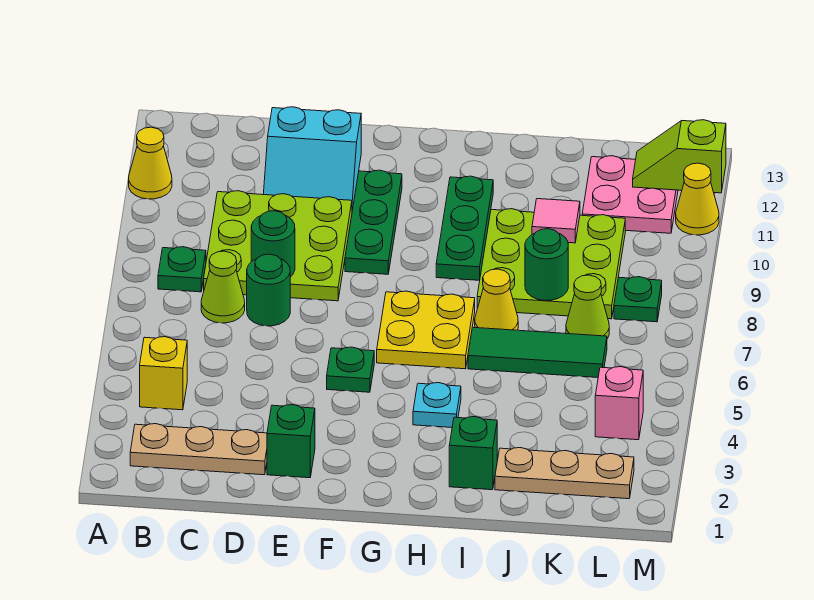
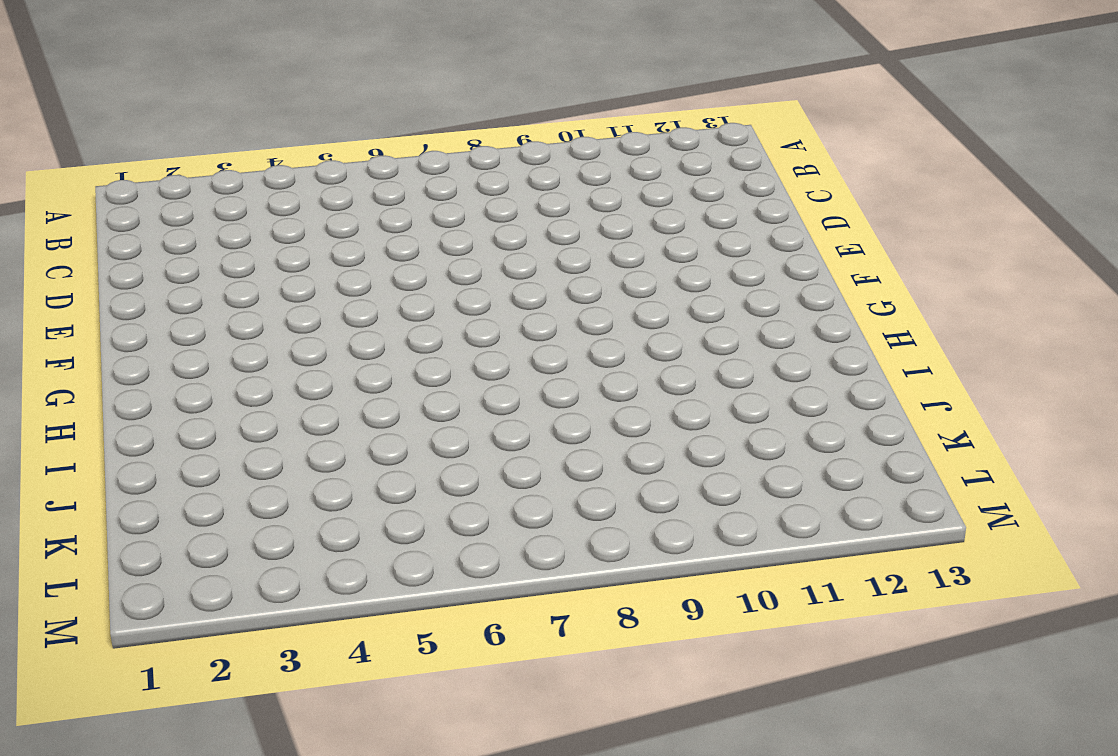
none -> yellow 1x1 cone [129,127,172,199]
none -> tan 1x3 plate [130,424,267,475]
none -> yellow 1x1 brick [140,337,187,410]

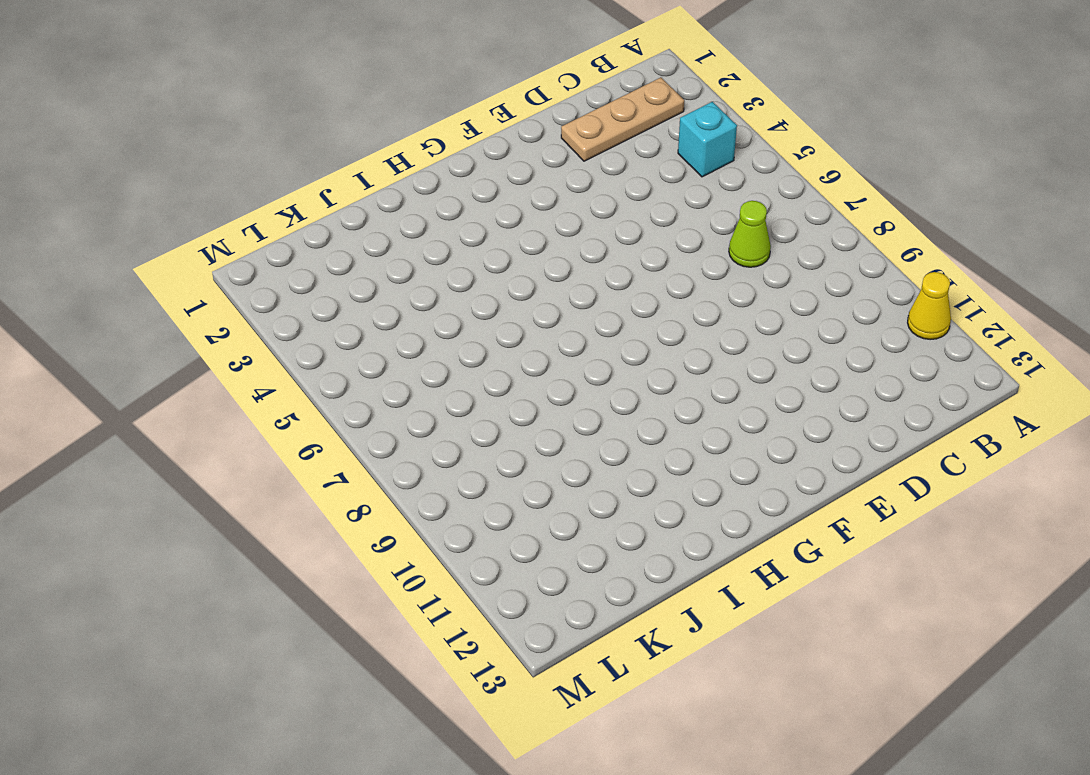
cyan 1x1 brick [678,102,737,177] -> yellow 1x1 brick [140,337,187,410]
none -> green 1x1 plate [158,247,206,292]
none -> lime 3x3 plate [204,191,352,301]
none -> green 1x1 round brick [247,254,290,326]

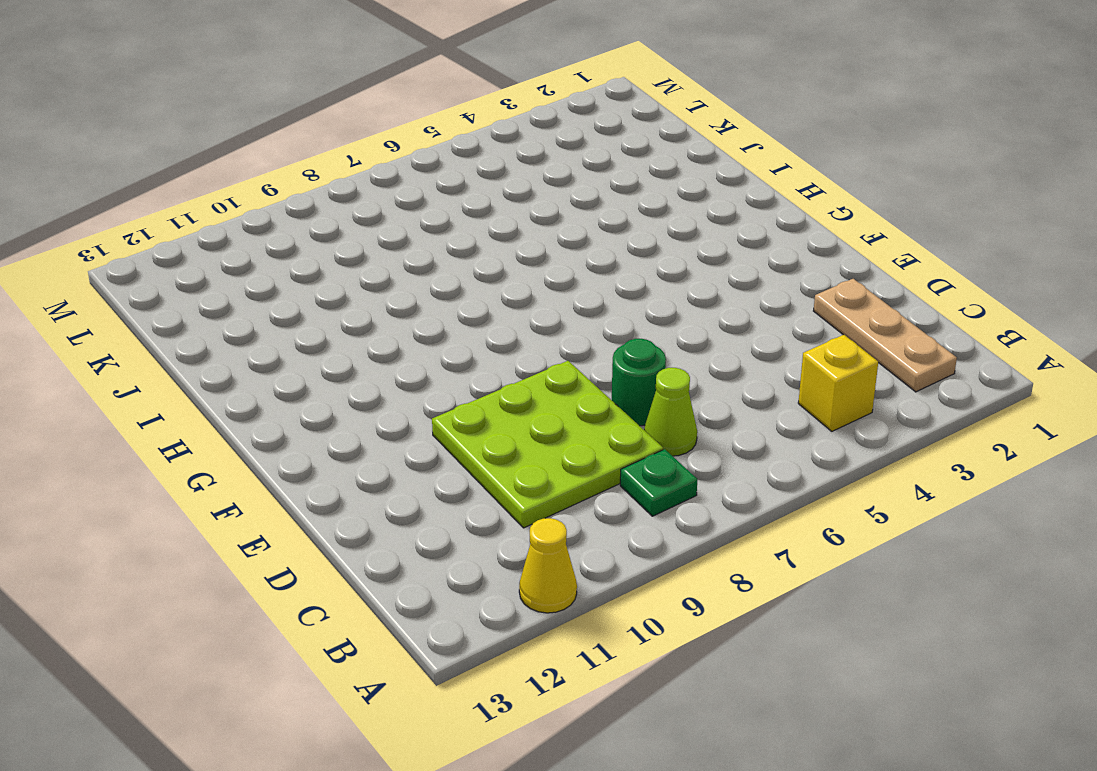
none -> cyan 2x2 slope [263,107,361,210]
none -> green 1x1 brick [267,405,315,478]
none -> green 1x1 plate [327,347,374,392]

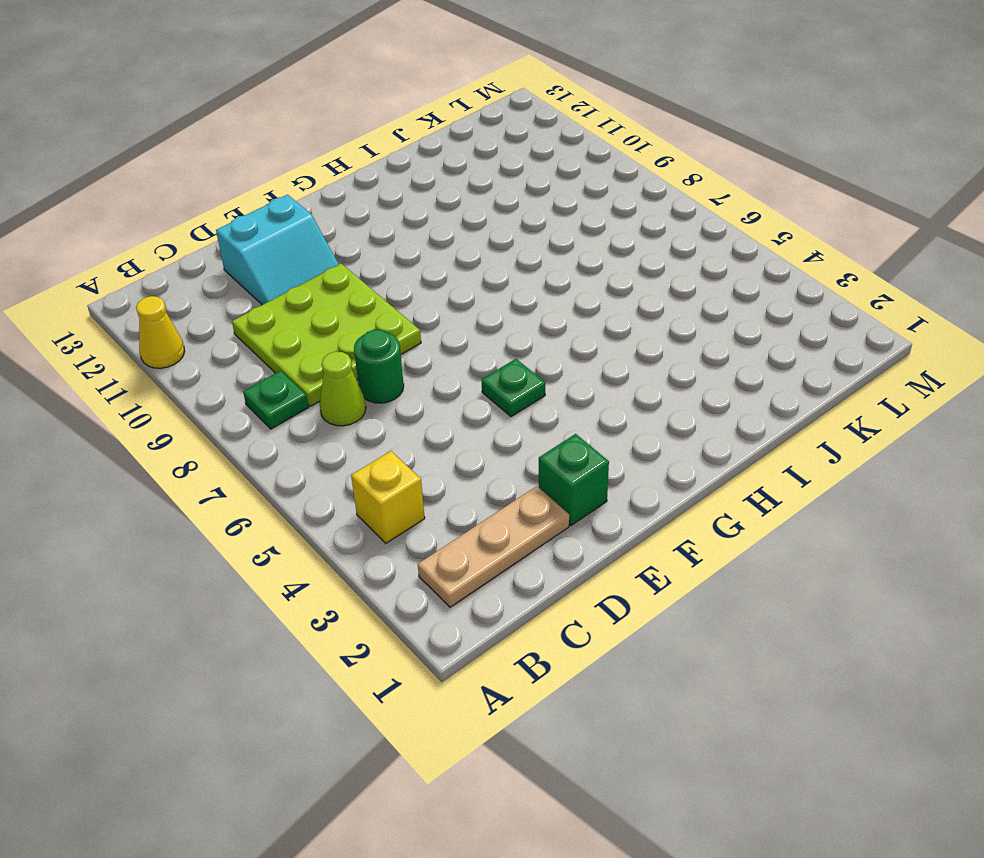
none -> green 1x3 plate [345,170,402,274]
none -> yellow 2x2 plate [377,291,475,369]
none -> cyan 1x1 plate [413,383,461,428]

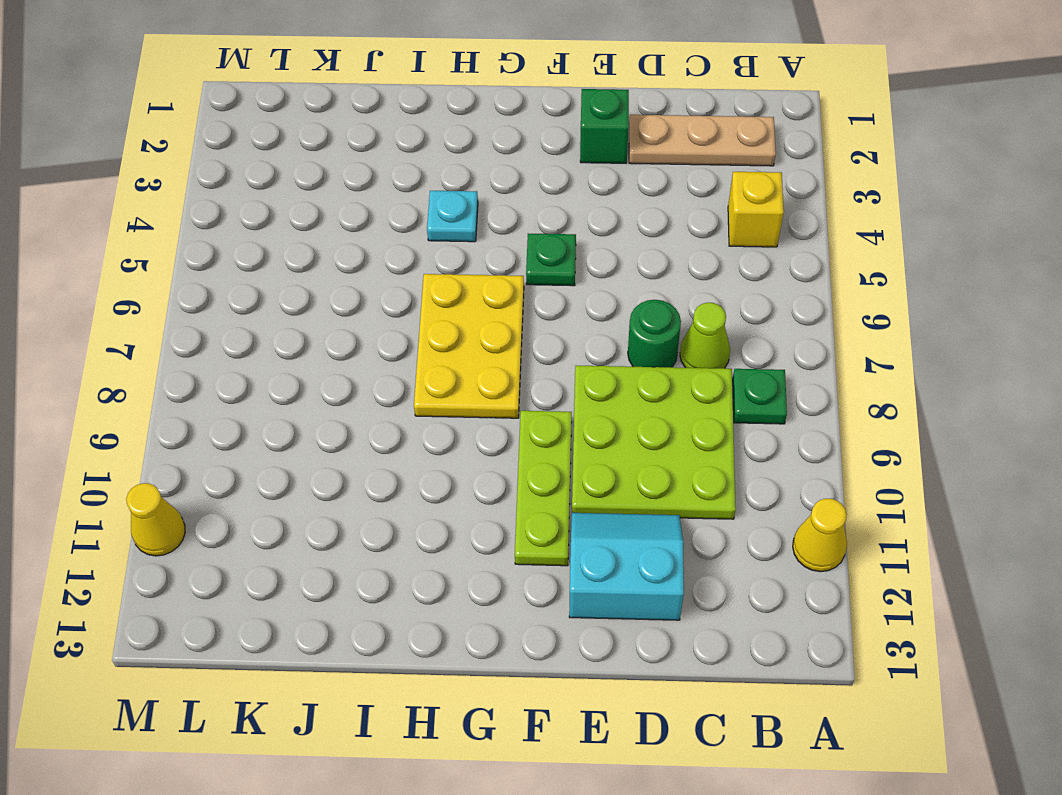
lime 1x3 plate [515,411,572,566] -> green 1x3 plate [345,170,402,274]
yellow 2x3 plate [414,274,524,418] -> yellow 2x2 plate [377,291,475,369]
none -> green 1x3 plate [436,176,493,280]
none -> green 1x1 brick [449,417,497,490]
none -> green 1x3 tile [468,327,607,378]

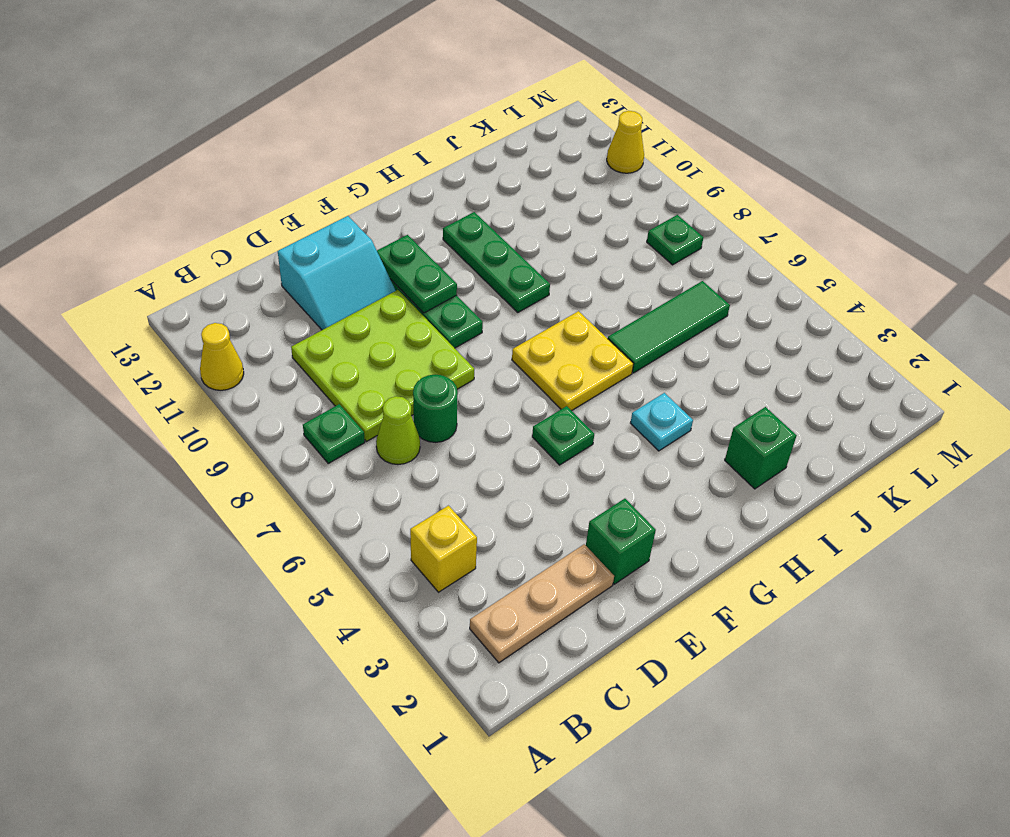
green 1x2 plate [377,235,457,313] -> none
none -> yellow 1x1 cone [475,269,518,330]
none -> lime 3x3 plate [477,209,625,319]
none -> tan 1x3 plate [495,448,634,499]

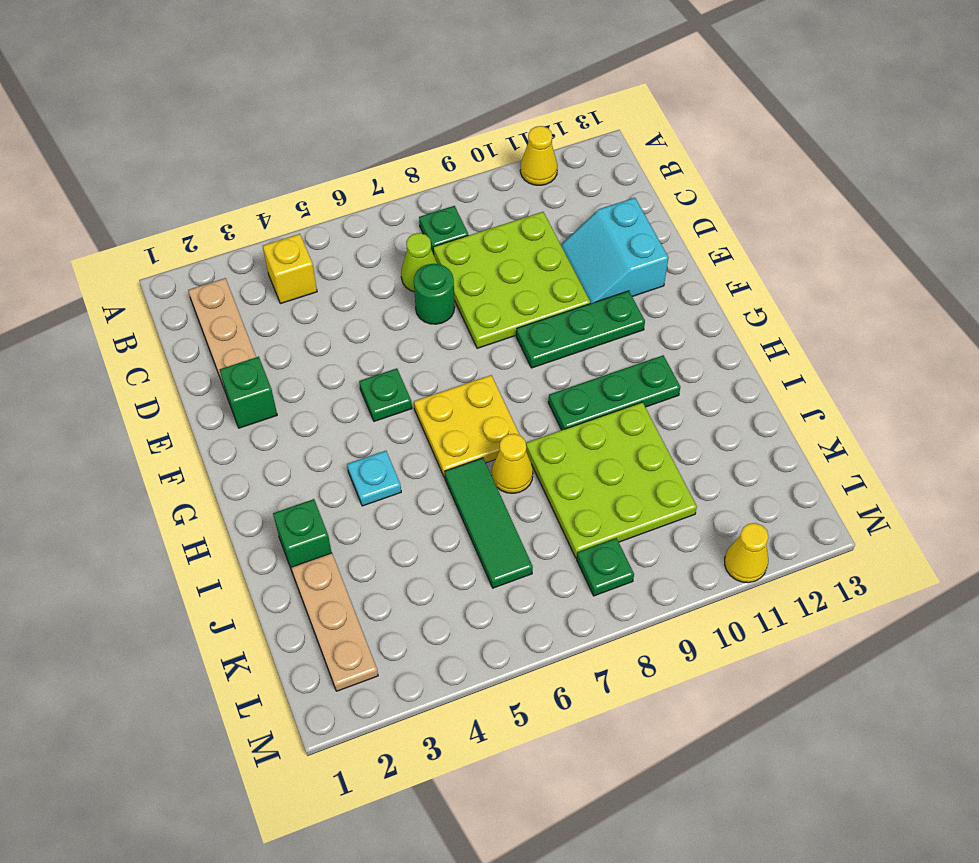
none -> lime 1x1 cone [566,275,609,339]
none -> pink 2x2 plate [582,156,678,233]
none -> pink 1x1 brick [595,367,643,440]

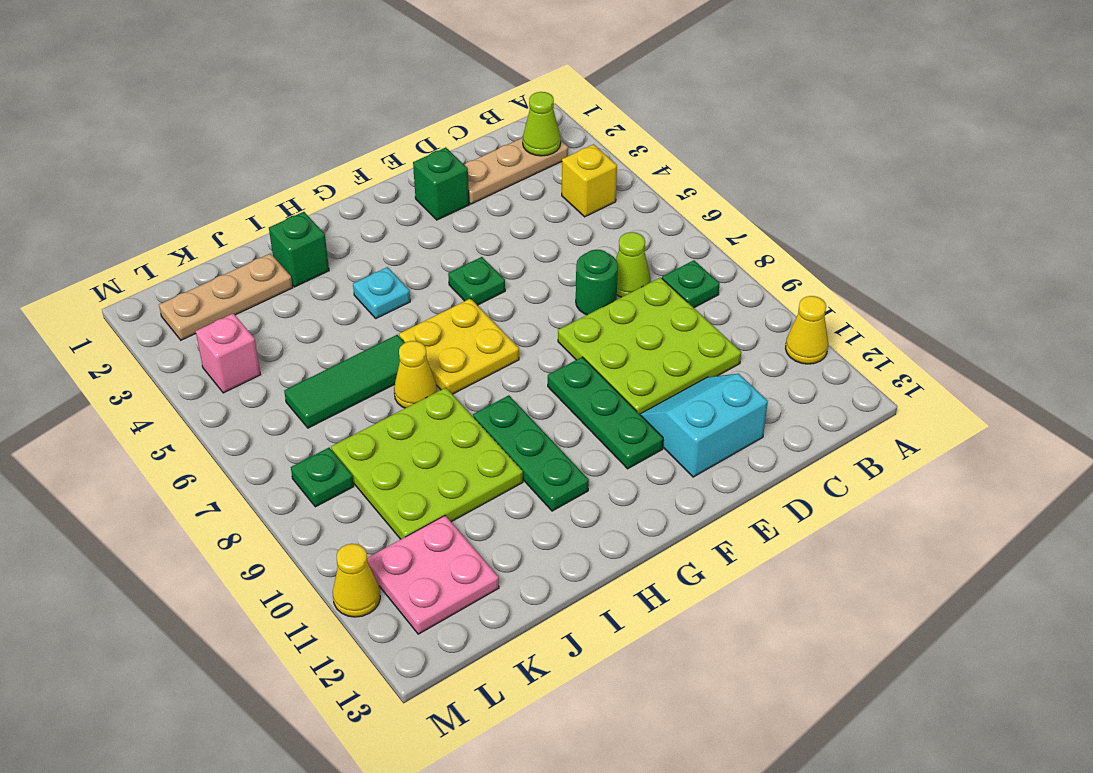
lime 1x1 cone [523,92,561,156] -> lime 1x1 cone moved to [566,275,609,339]
none -> green 1x1 round brick [251,211,295,277]
none -> green 1x1 round brick [525,229,568,300]
none -> pink 1x1 tile [532,199,580,243]

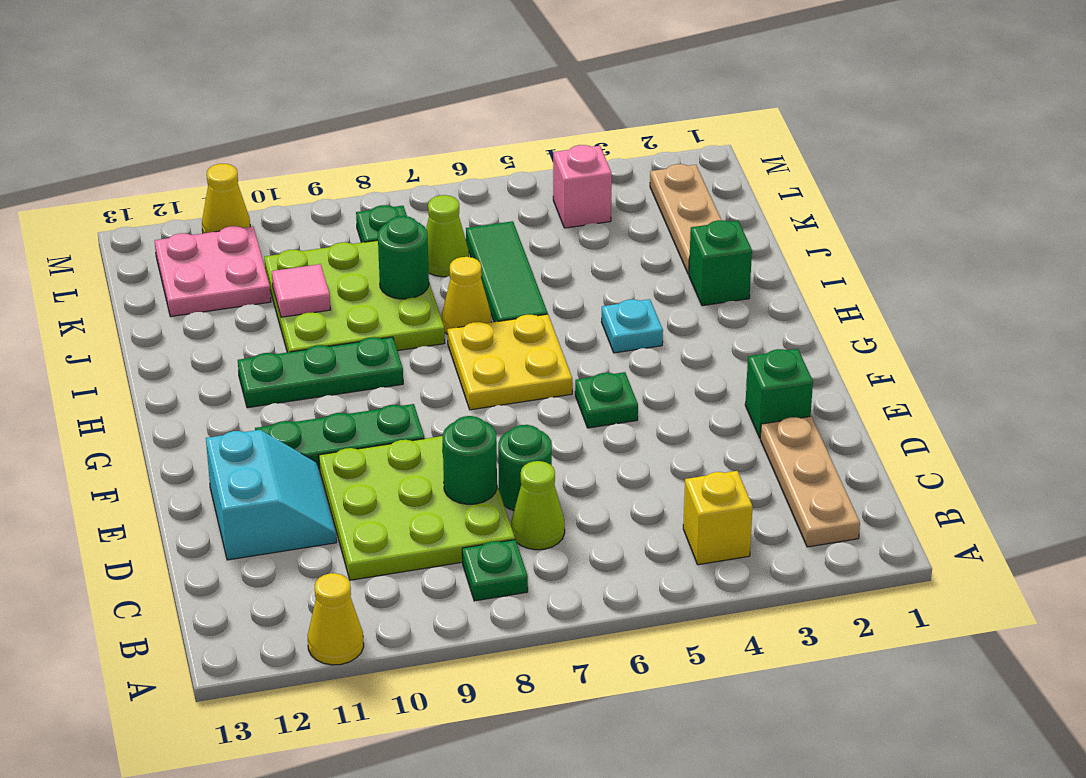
none -> lime 1x2 slope [633,120,726,193]

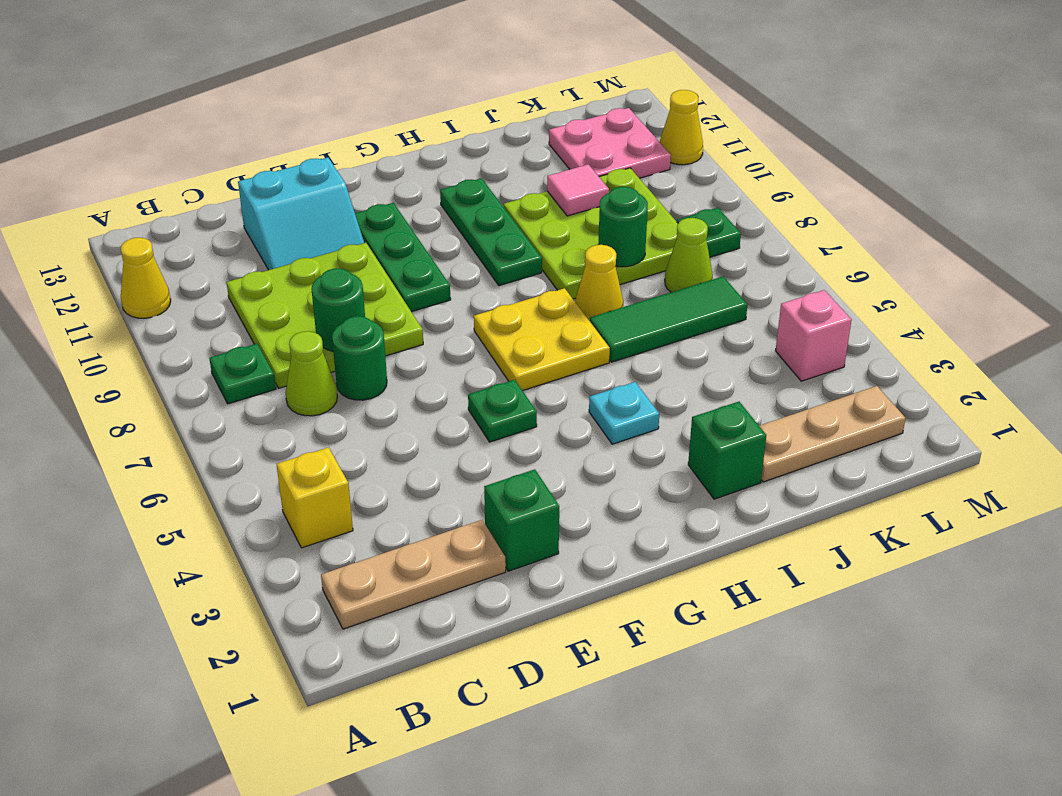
none -> lime 1x2 slope [633,120,726,193]

